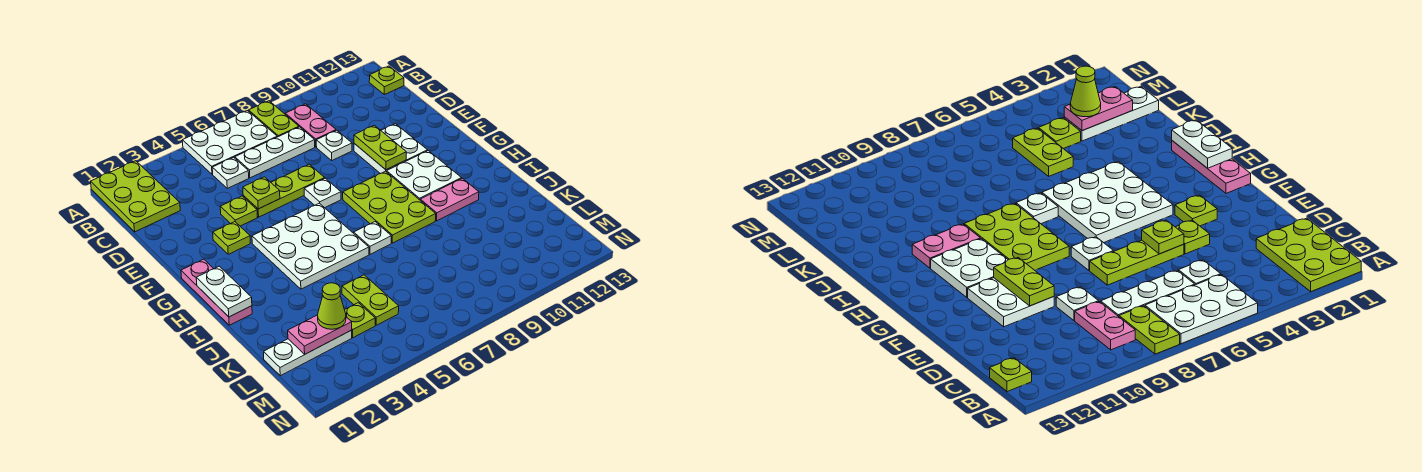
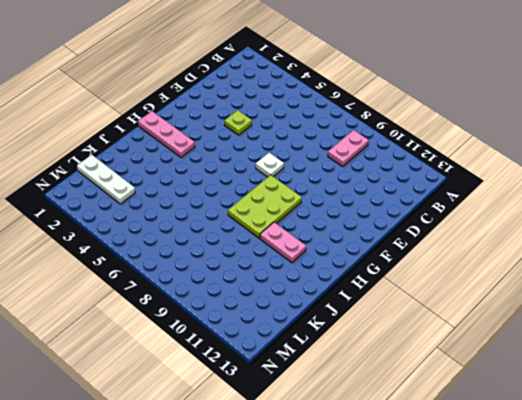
pink 1x3 plate [138,111,195,157] -> pink 1x3 plate turned to [181,259,252,325]
none -> lime 2x3 plate [91,161,180,232]
none -> white 2x3 plate [182,111,277,174]
none -> lime 1x2 plate [249,101,299,137]

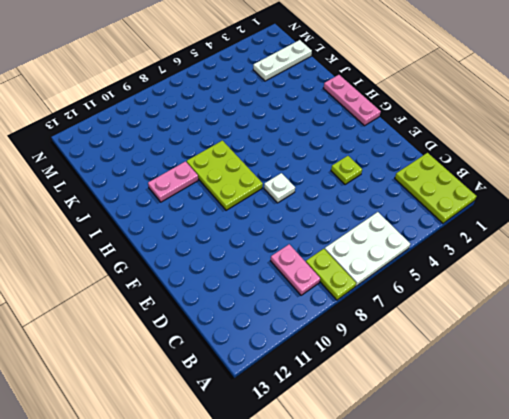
none -> lime 1x1 plate [369,66,404,95]
none -> white 1x1 plate [212,157,249,188]
none -> white 1x3 plate [235,127,315,178]

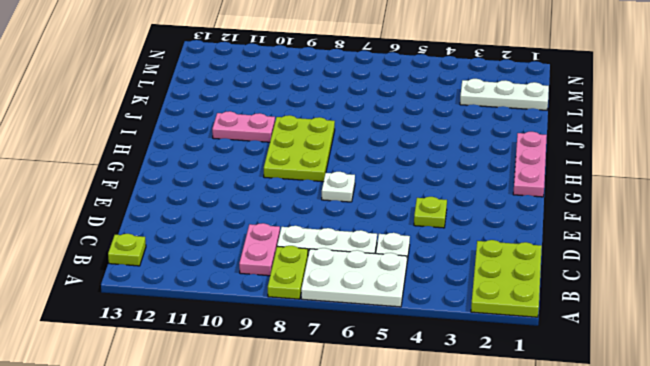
none -> white 1x1 plate [316,130,352,160]
none -> lime 1x3 plate [243,164,325,217]
none -> white 2x2 plate [354,124,428,174]

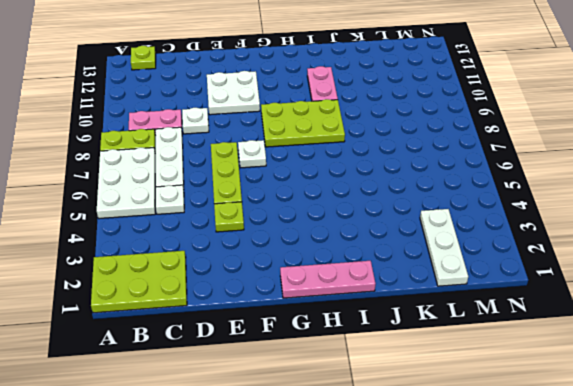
none -> lime 1x1 plate [213,222,250,254]
none -> white 3x3 plate [252,203,369,289]
none -> white 2x2 plate [387,151,462,200]

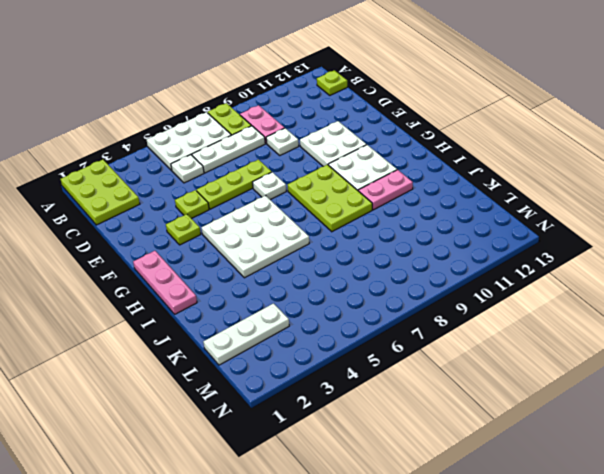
none -> white 1x1 plate [354,222,391,254]
none -> lime 1x2 plate [342,275,399,325]
none -> lime 1x1 plate [345,303,375,338]

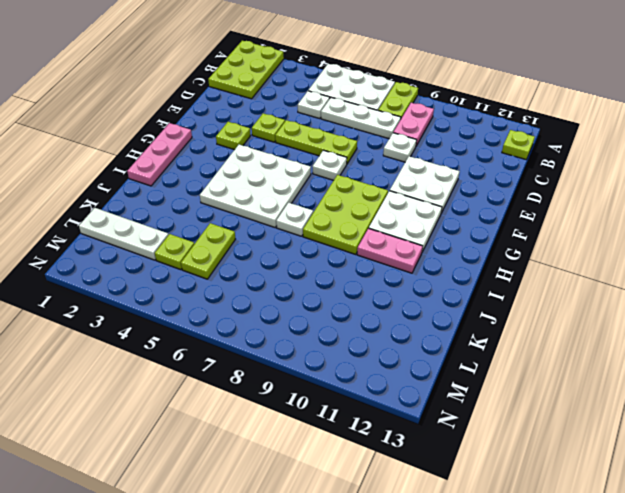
none -> lime 1x1 plate [243,177,280,209]
none -> lime 1x2 plate [354,125,406,170]
none -> white 1x2 plate [196,266,252,317]

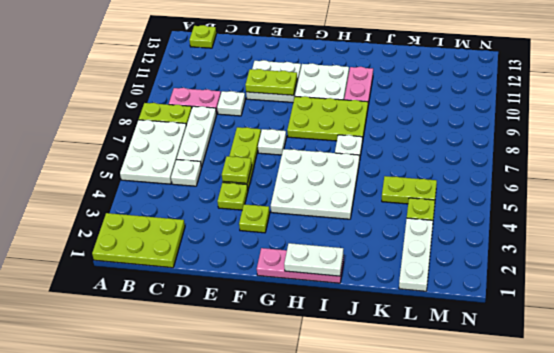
none -> pink 1x2 plate [288,315,352,354]
none -> lime 1x1 cone [318,283,346,329]

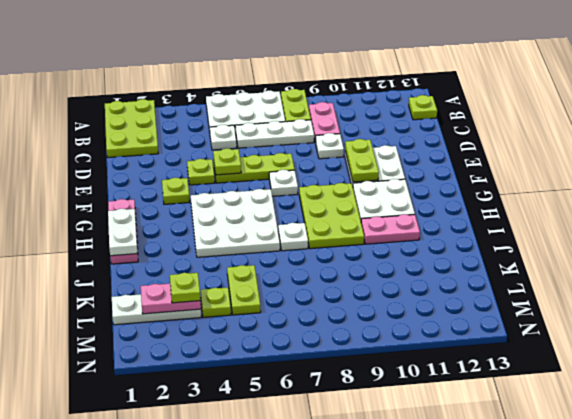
lime 1x1 plate [170,273,200,303] -> lime 1x1 cone [318,283,346,329]

